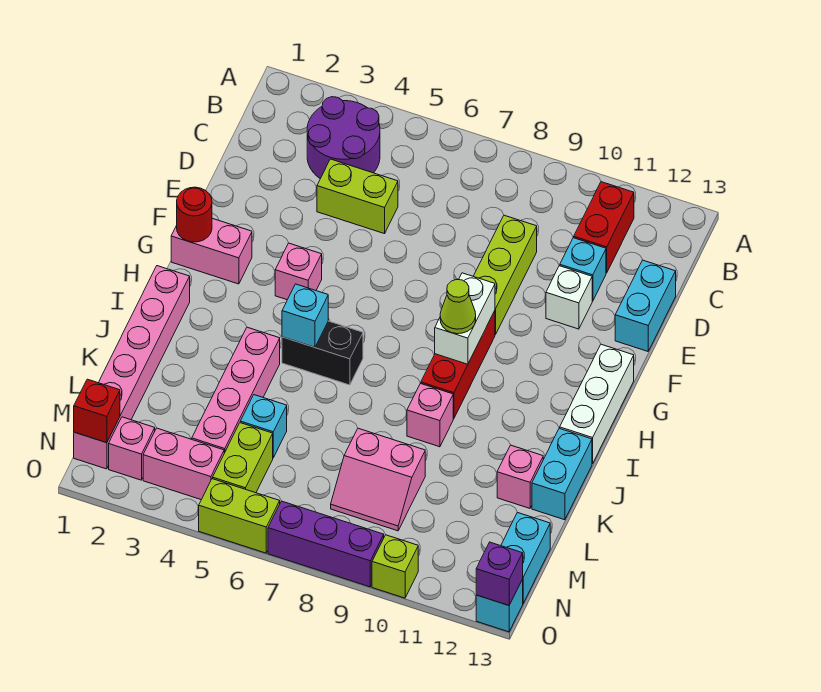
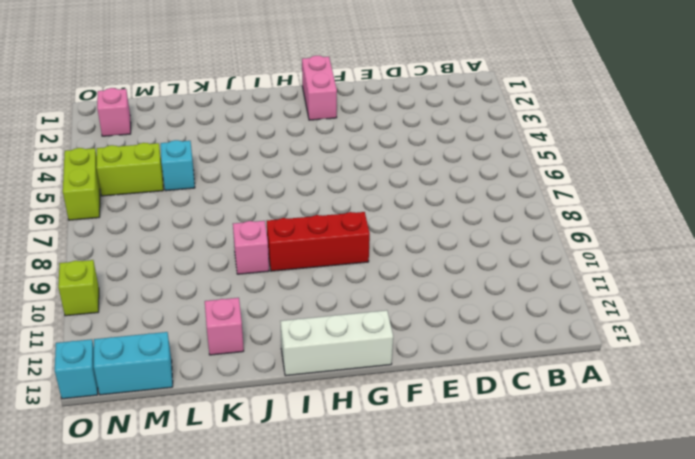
none -> purple 2x2 round brick [307,97,380,179]
none -> red 1x2 brick [574,182,634,273]
none -> lime 1x2 brick [317,159,398,234]
none -> lime 1x3 brick [473,215,537,335]

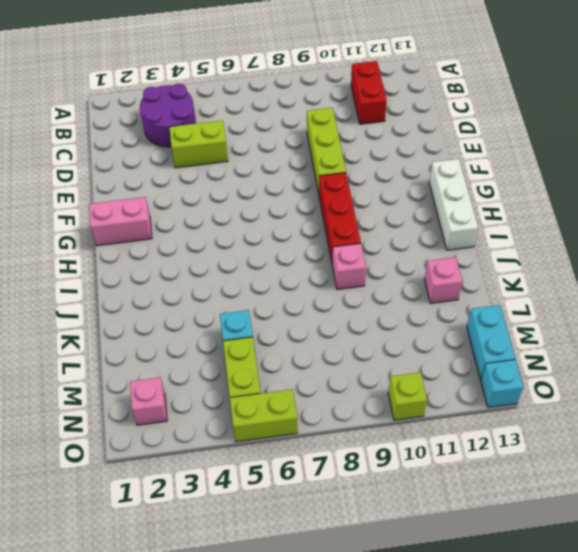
none -> cyan 1x1 brick [560,238,606,301]
none -> cyan 1x2 brick [615,260,676,351]
none -> white 1x1 brick [546,266,592,329]
none -> pink 1x1 brick [275,243,322,300]

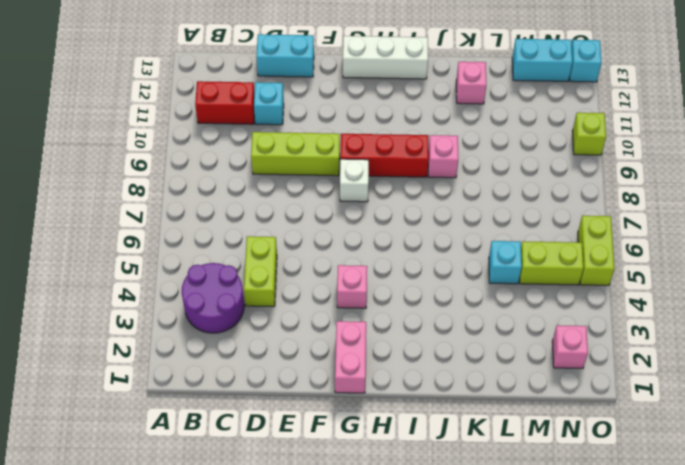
white 1x1 brick [340,159,369,202] -> white 1x1 brick moved to [546,266,592,329]
none -> pink 1x6 brick [74,266,190,469]
none -> black 1x2 brick [282,321,363,385]
none -> pink 1x4 brick [192,327,280,453]
none -> cyan 1x2 brick [532,428,592,520]

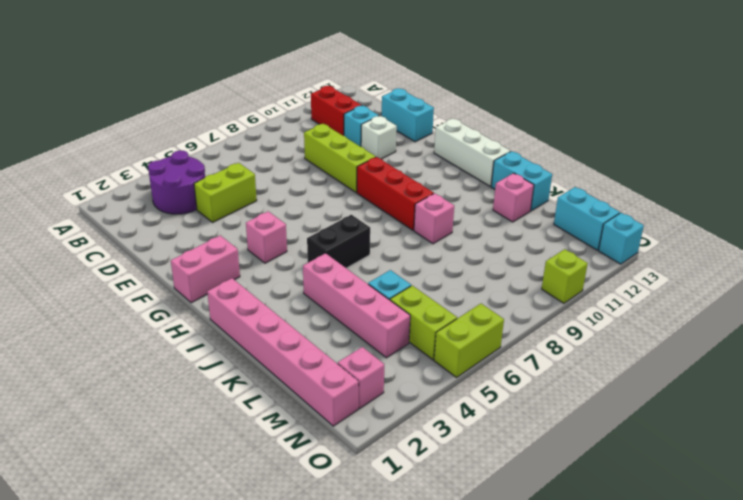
none -> pink 2x2 slope [331,428,425,531]
none -> pink 1x2 brick [143,428,224,500]
none -> purple 1x3 brick [268,501,384,587]
none -> red 1x1 round brick [177,187,212,242]

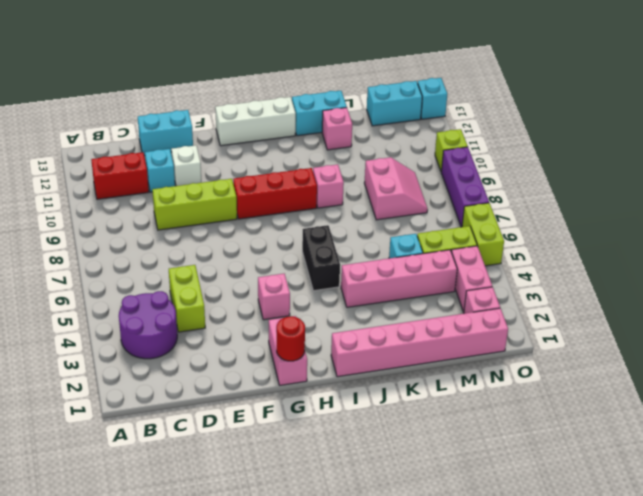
none -> white 1x2 brick [435,273,495,364]
none -> cyan 1x1 brick [282,284,328,347]
none -> red 1x1 brick [74,379,120,443]
none -> purple 1x1 brick [476,542,523,605]

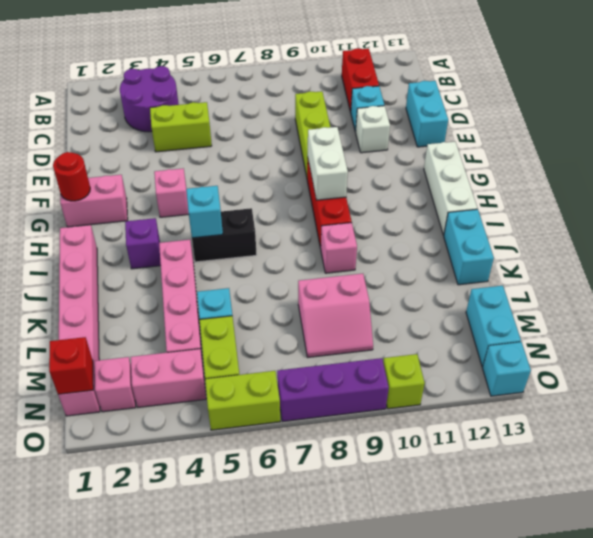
purple 1x1 brick [125,218,161,269] -> purple 1x1 brick moved to [476,542,523,605]
none -> pink 1x1 brick [497,445,543,508]
none -> lime 1x1 cone [440,279,476,334]

